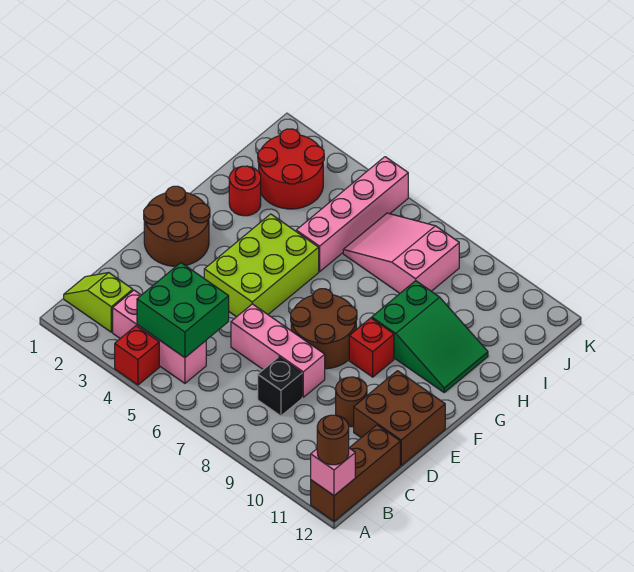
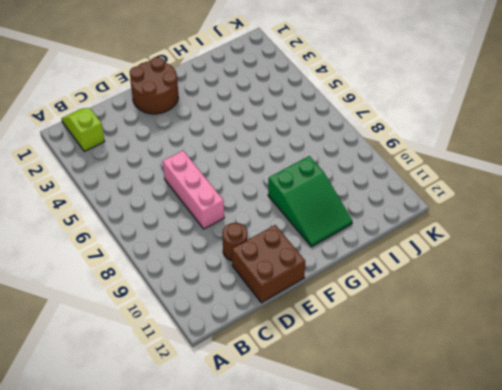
none -> red 1x1 brick [115,326,159,385]
none -> brown 1x3 brick [311,425,400,521]
none -> pink 1x3 brick [113,290,206,383]

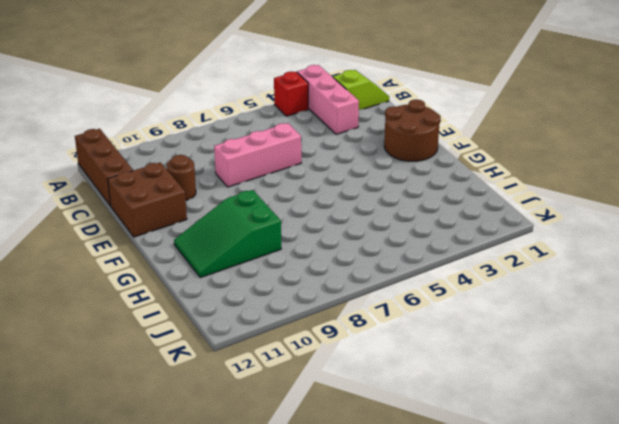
pink 1x3 brick [297,65,359,134] -> pink 1x3 brick turned to [113,290,206,383]
none -> black 1x1 brick [258,357,302,416]
none -> lime 2x3 brick [204,214,319,317]
none -> brown 2x2 round brick [291,289,357,369]

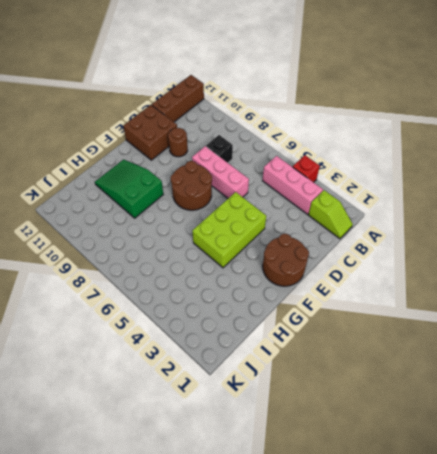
none -> red 1x1 brick [349,318,394,377]
none -> red 1x1 round brick [229,166,261,216]
none -> pink 1x4 brick [296,157,408,272]

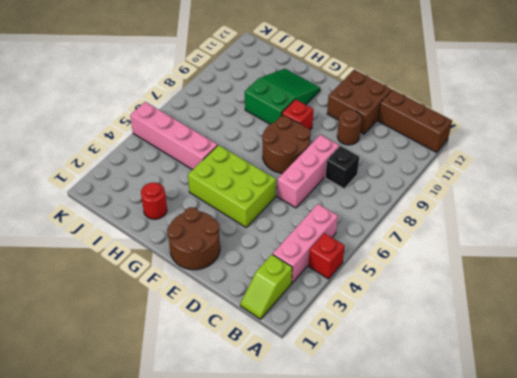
none -> red 2x2 round brick [258,129,324,209]
none -> pink 2x3 slope [343,213,459,293]
none -> pink 1x1 brick [311,448,355,495]

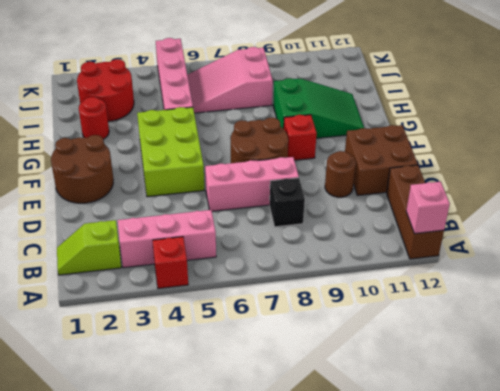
none -> green 2x2 brick [137,263,229,358]
none -> brown 1x1 round brick [317,415,349,465]

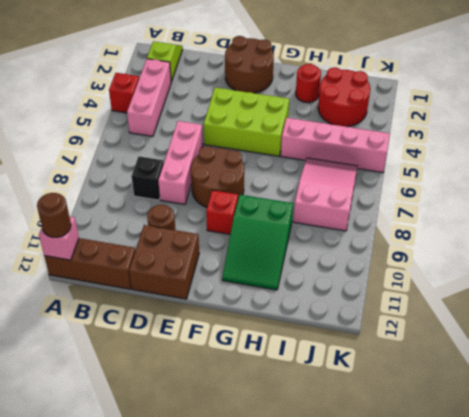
none -> green 2x2 brick [137,263,229,358]

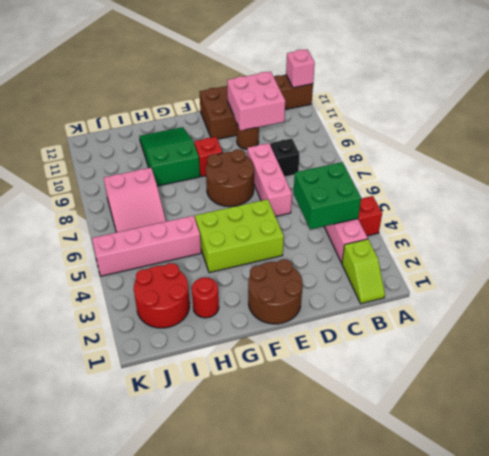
pink 2x2 brick [227,72,285,131] -> none
none -> brown 1x1 round brick [317,415,349,465]

